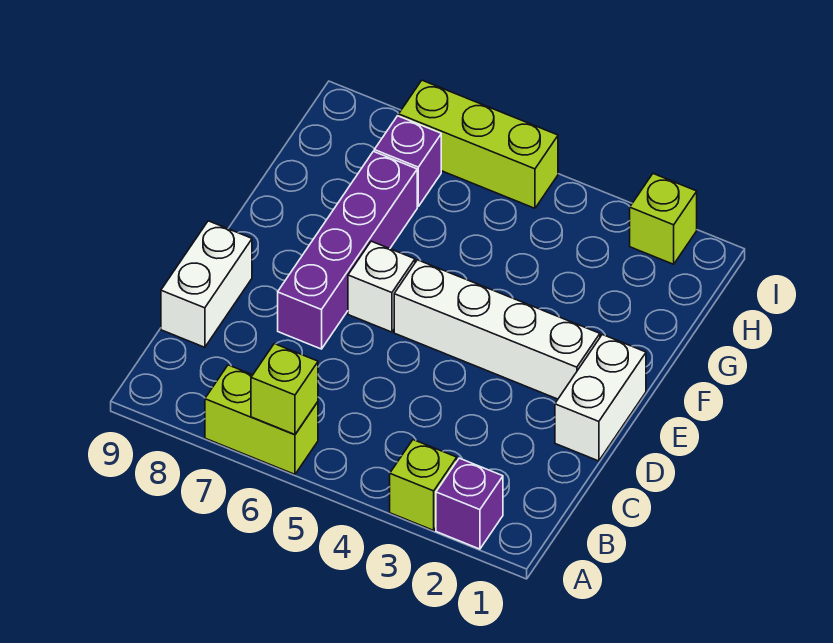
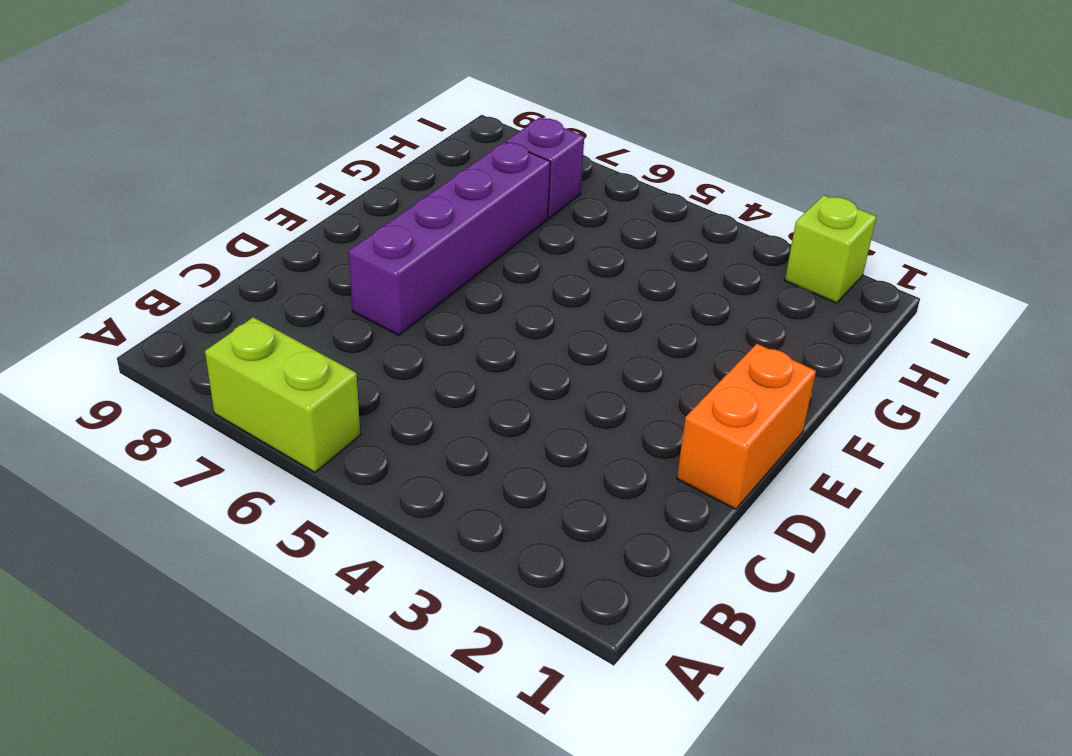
orange 1x2 brick [677,344,816,509] -> white 1x2 brick [555,335,646,461]
none -> purple 1x1 brick [436,458,503,549]
none -> lime 1x1 brick [390,440,457,530]
none -> white 1x2 brick [161,221,252,347]

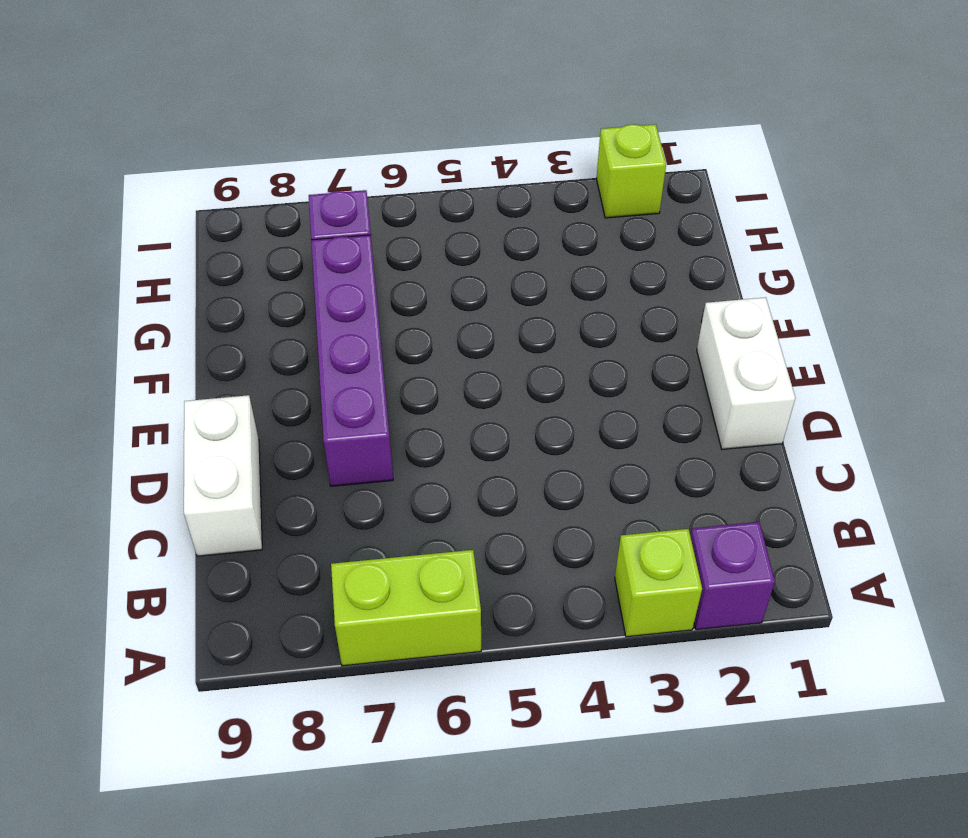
none -> white 1x4 brick [394,260,600,399]
none -> white 1x1 brick [348,241,415,332]
none -> lime 1x3 brick [399,80,558,208]

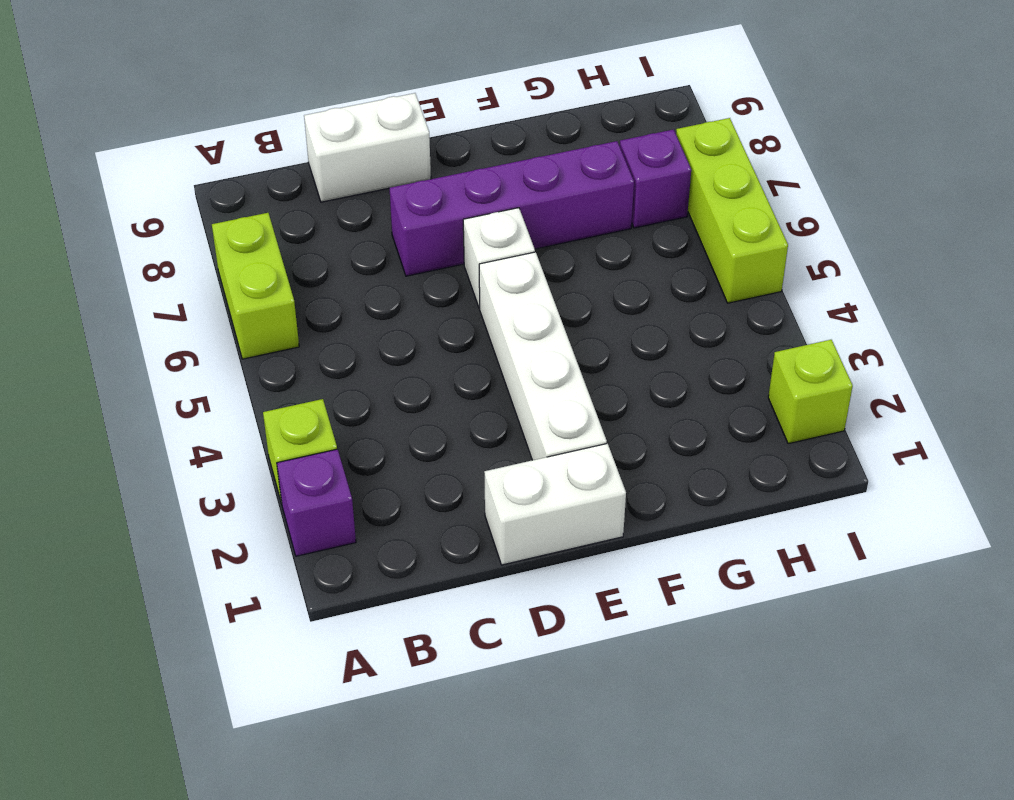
none -> lime 1x1 brick [251,344,318,434]

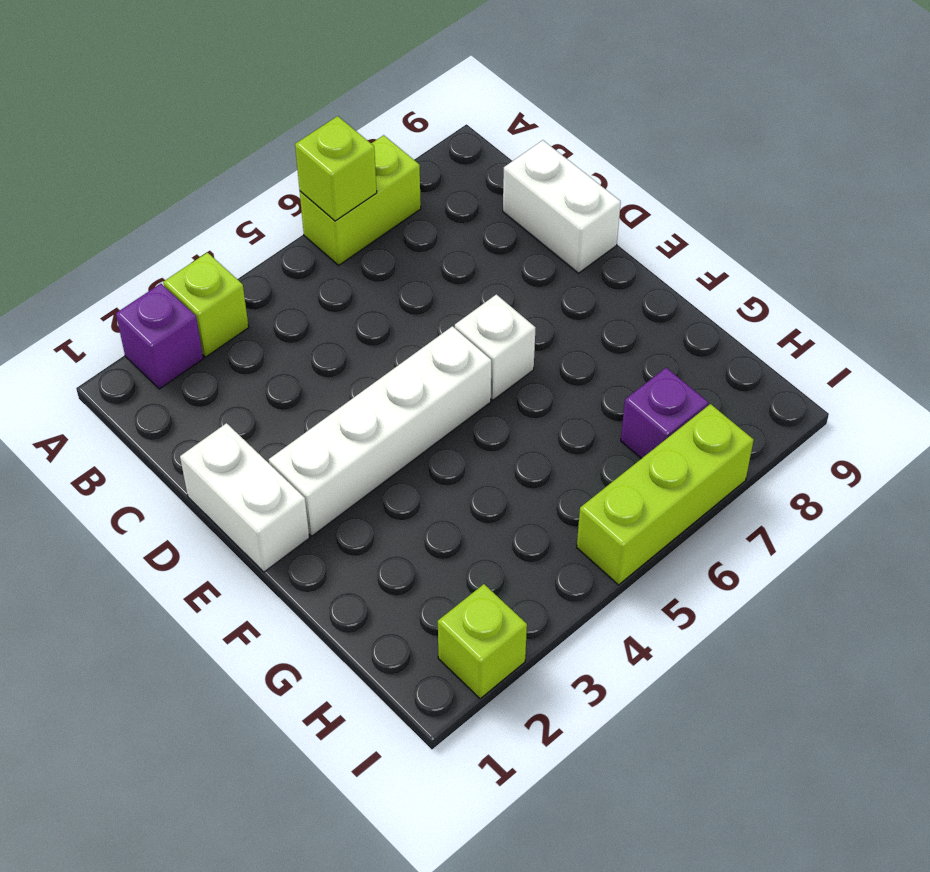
none -> purple 1x4 brick [278,151,417,349]

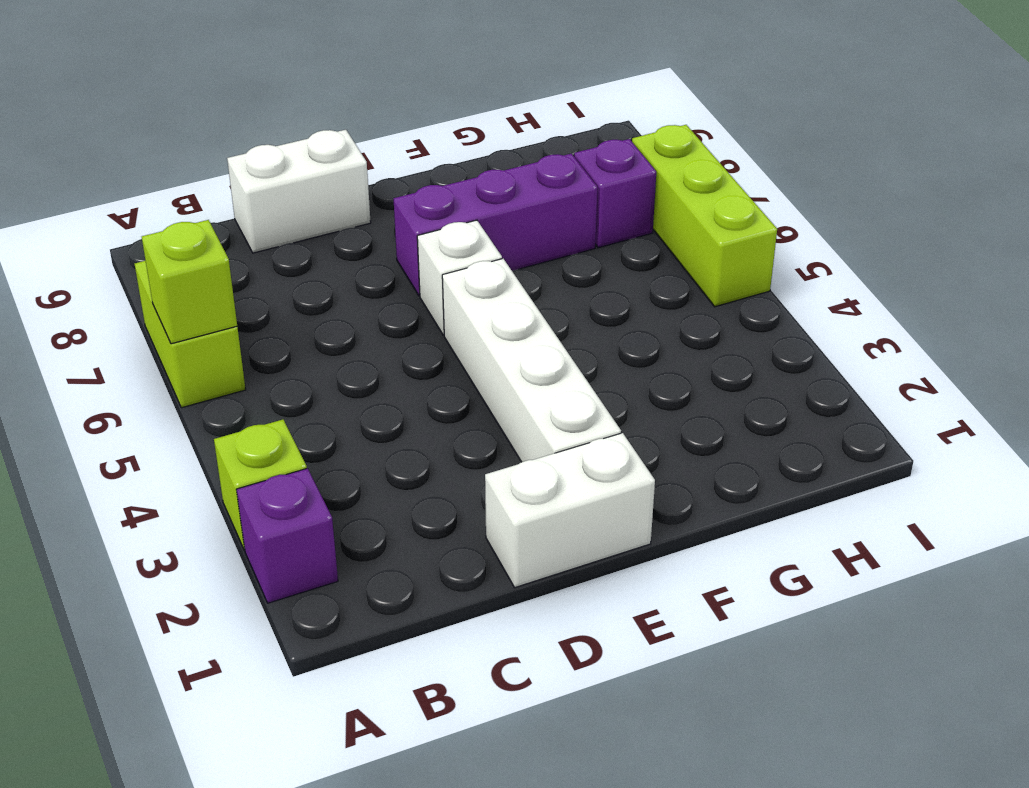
purple 1x3 brick [394,154,597,296] -> purple 1x4 brick [278,151,417,349]
none -> lime 1x1 brick [630,174,697,264]

